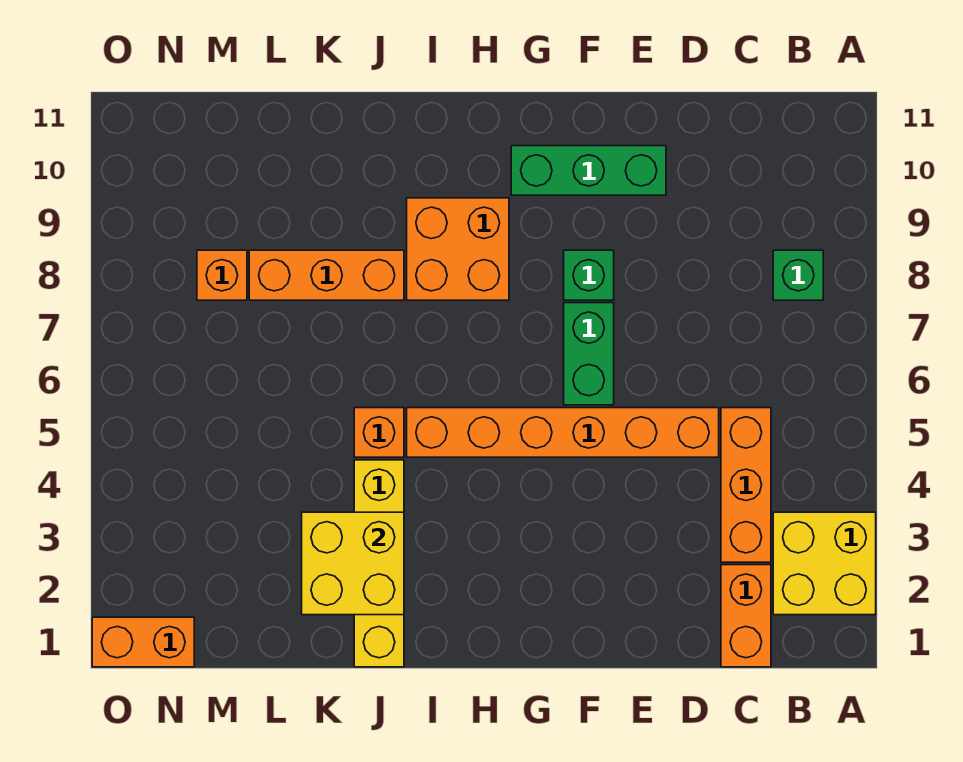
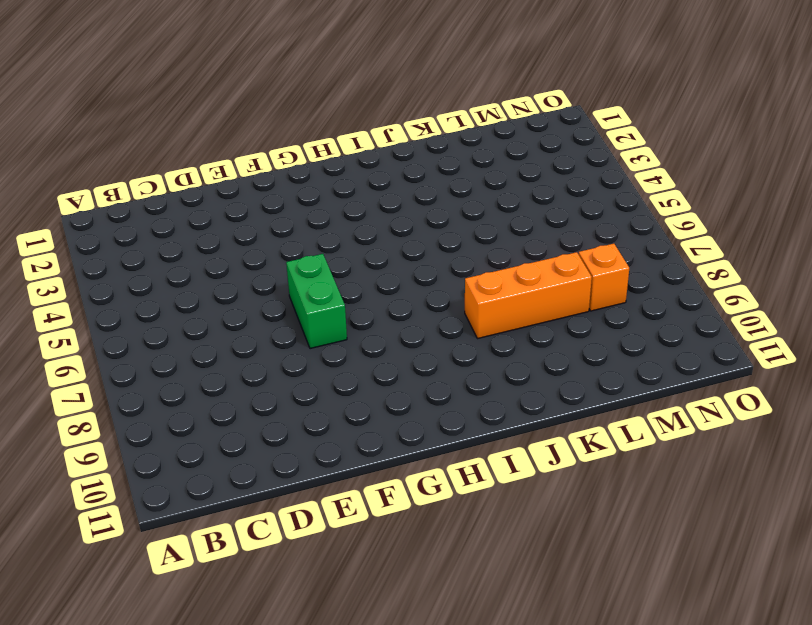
none -> yellow 2x2 brick [773,512,876,615]
none -> green 1x1 brick [773,250,823,300]
none -> orange 1x2 brick [721,565,771,667]

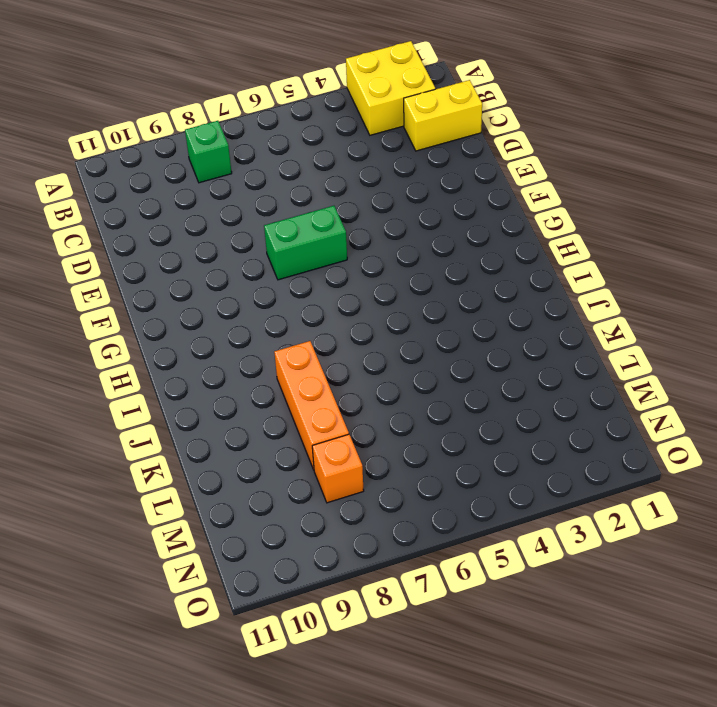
yellow 1x2 brick [404,80,482,151] -> orange 1x2 brick [721,565,771,667]
none -> orange 1x3 brick [721,408,771,562]
none -> orange 1x6 brick [407,408,719,457]
none -> green 1x3 brick [511,146,666,195]

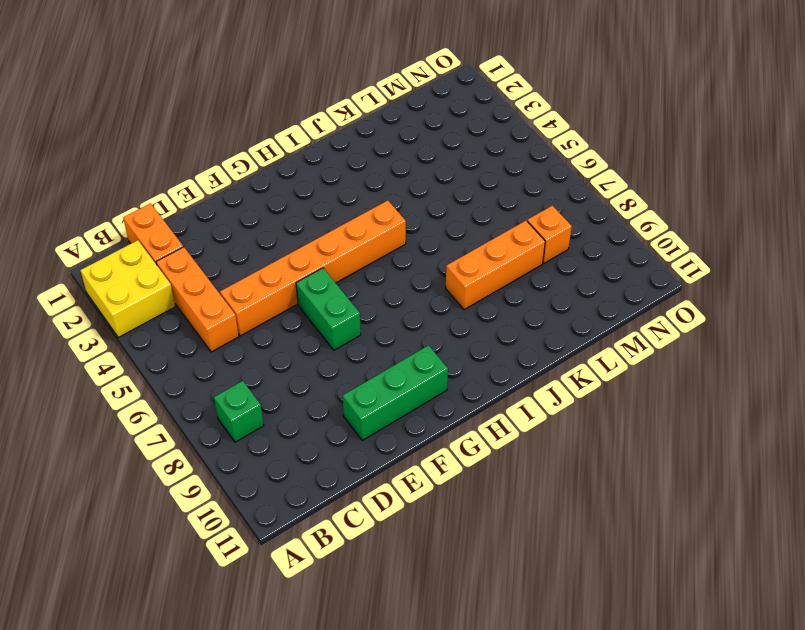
none -> green 1x1 brick [564,250,614,300]
none -> orange 2x2 brick [407,198,509,300]
none -> yellow 1x4 brick [354,460,404,667]

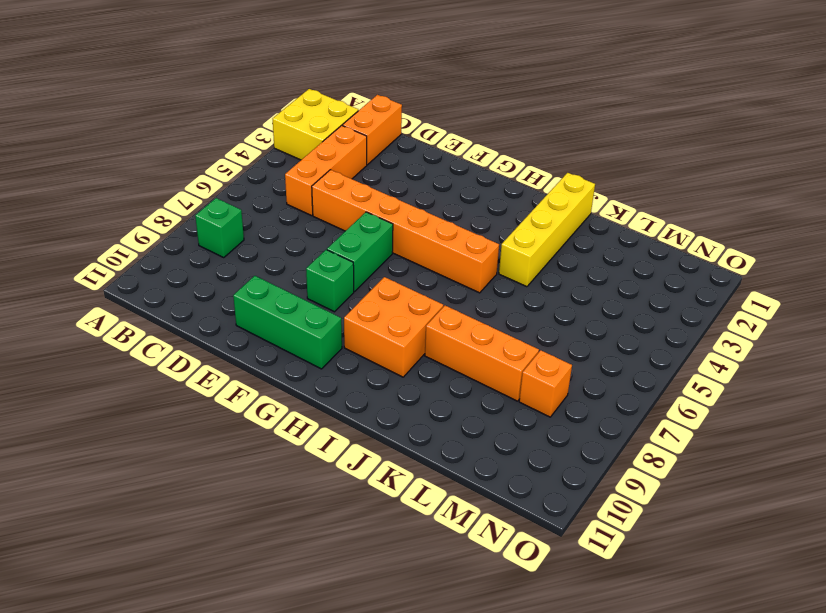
none -> orange 1x1 brick [354,408,404,457]
none -> orange 1x2 brick [92,617,194,667]
none -> yellow 2x2 brick [302,512,404,615]

